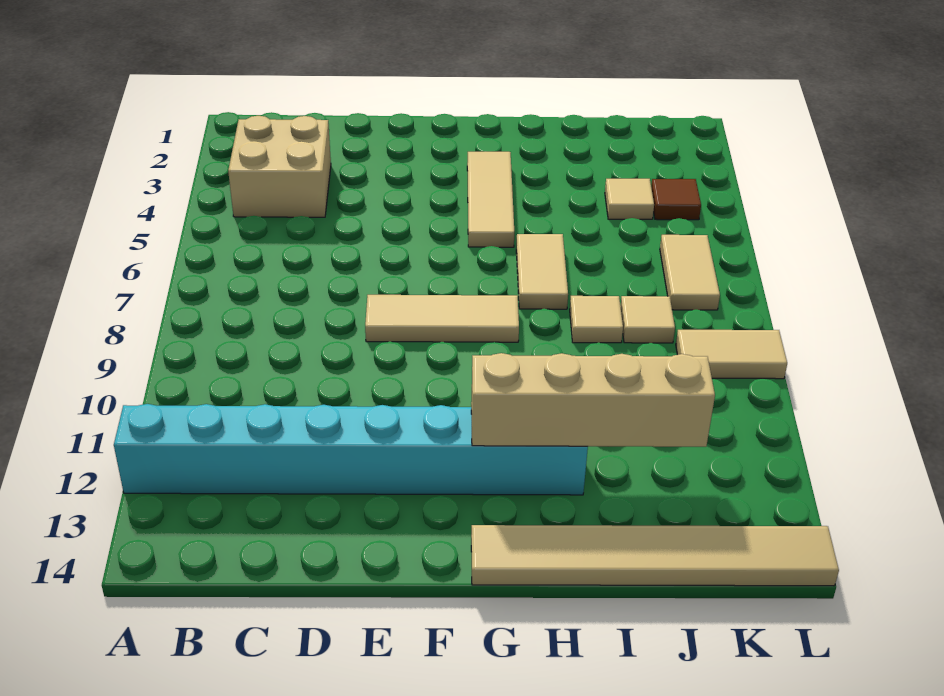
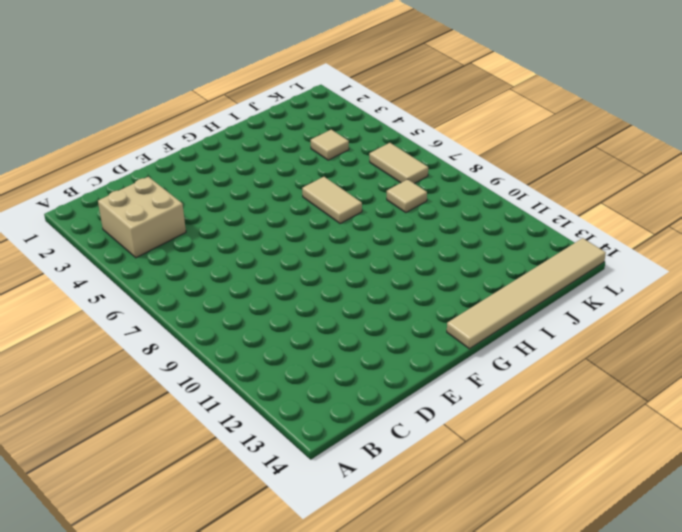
none -> cyan 1x8 brick [114,404,588,495]
none -> tan 1x3 tile [365,295,519,342]
none -> tan 1x3 tile [467,152,514,247]

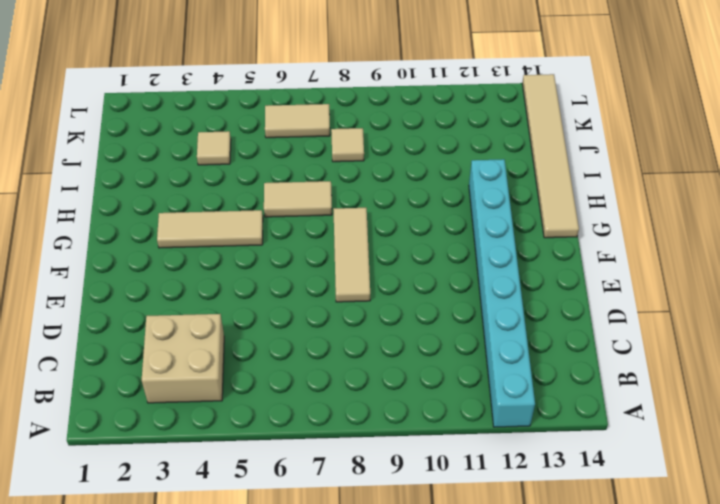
none -> tan 1x1 tile [570,296,623,343]
none -> brown 1x1 tile [651,179,701,220]
none -> tan 1x2 tile [676,330,787,379]

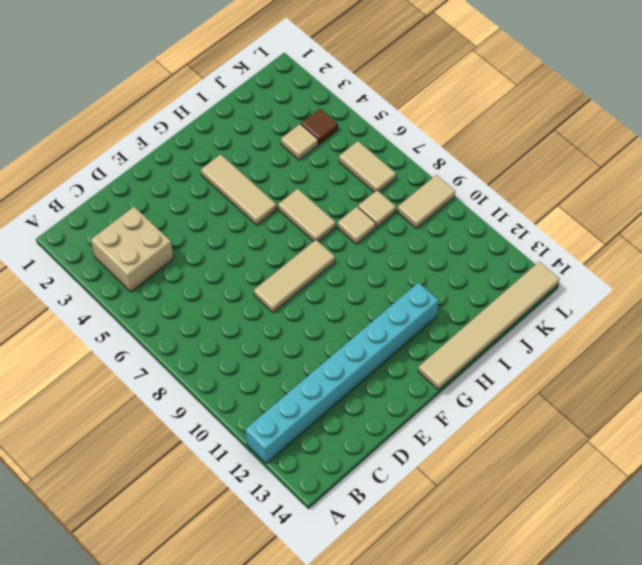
none -> tan 1x4 brick [471,353,715,447]

